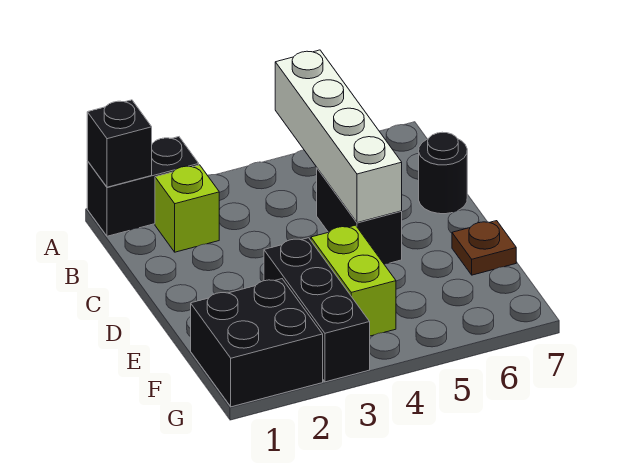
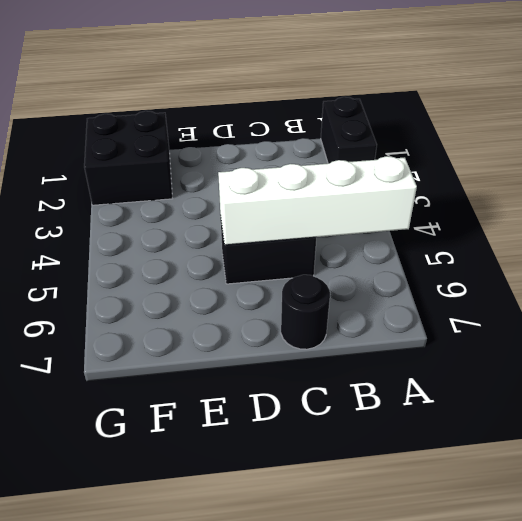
none -> lime 1x1 brick [155,165,219,252]
none -> black 1x3 brick [264,238,370,382]

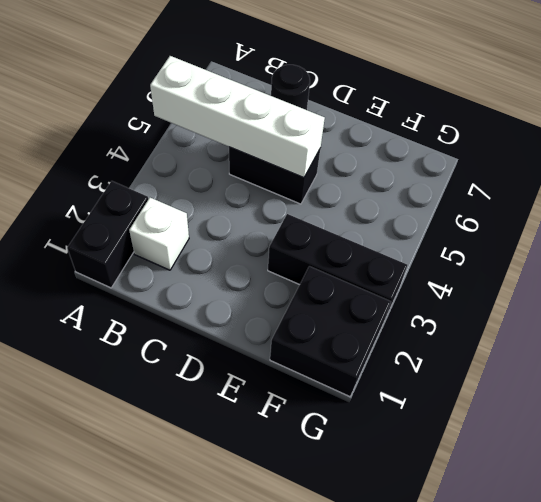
white 1x1 brick [129,198,189,270] -> lime 1x1 brick [155,165,219,252]
none -> lime 1x2 brick [311,225,396,336]
none -> brown 1x1 plate [452,221,516,275]

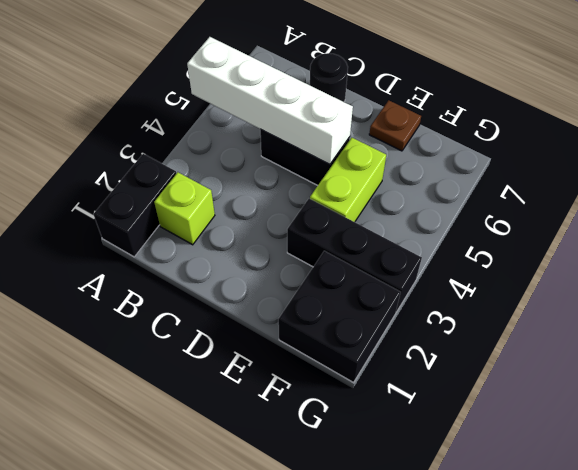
lime 1x2 brick [310,138,386,222] -> lime 1x2 brick turned to [311,225,396,336]
none -> black 1x1 brick [87,100,152,187]

